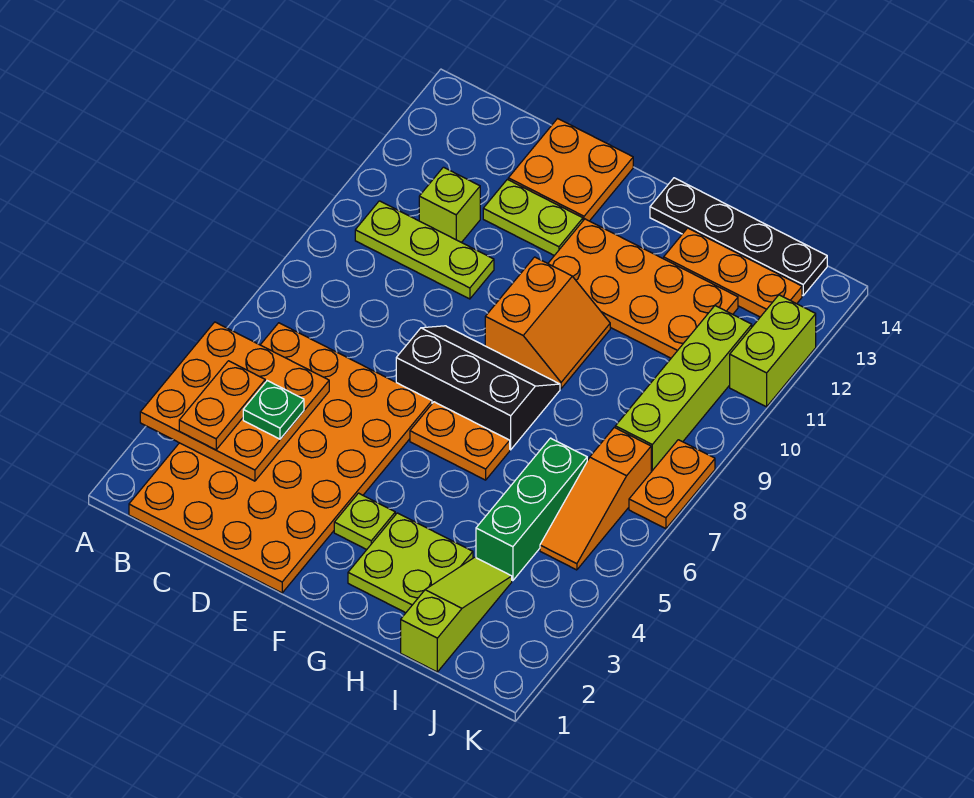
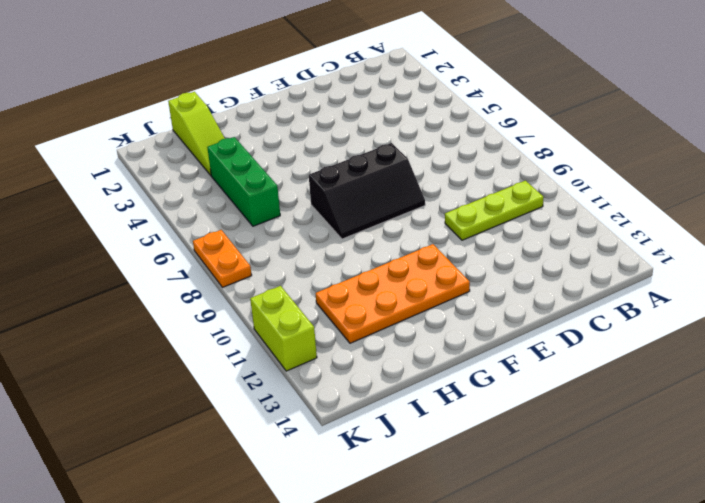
none -> orange 4x6 plate [129,323,432,593]
none -> lime 1x1 brick [419,167,480,243]
none -> lime 1x2 plate [483,179,583,256]

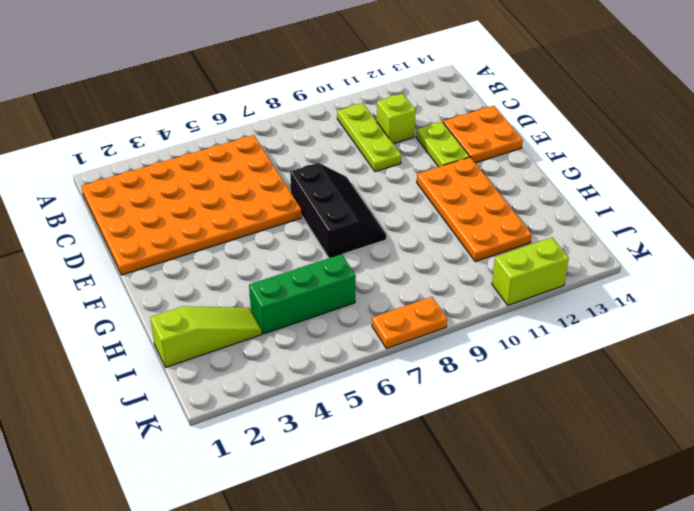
none -> lime 1x1 plate [334,493,395,550]
none -> orange 1x2 plate [410,402,510,480]
none -> orange 2x2 slope [485,257,610,389]

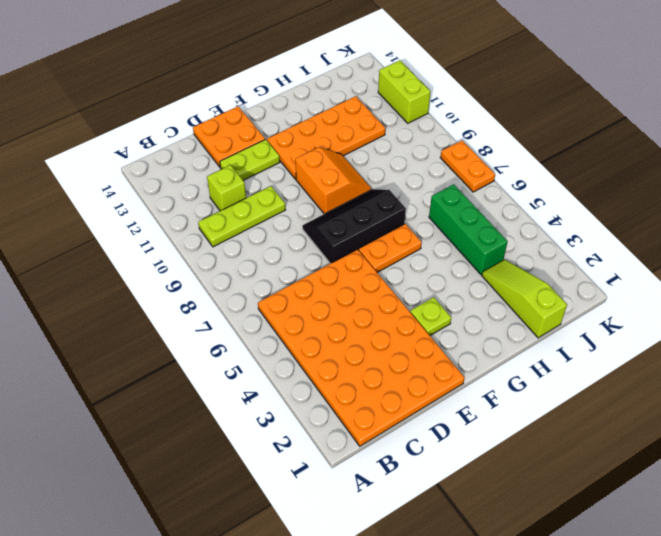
none -> lime 2x2 plate [348,513,473,613]
none -> black 1x4 plate [650,178,827,295]
none -> orange 1x3 plate [664,228,802,317]

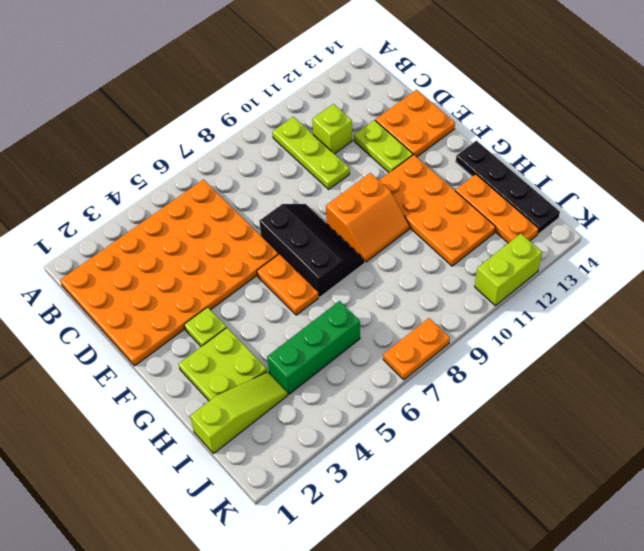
none -> orange 1x3 slope [540,427,651,570]
none -> lime 1x4 brick [615,306,752,472]
none -> orange 3x3 plate [140,322,329,481]

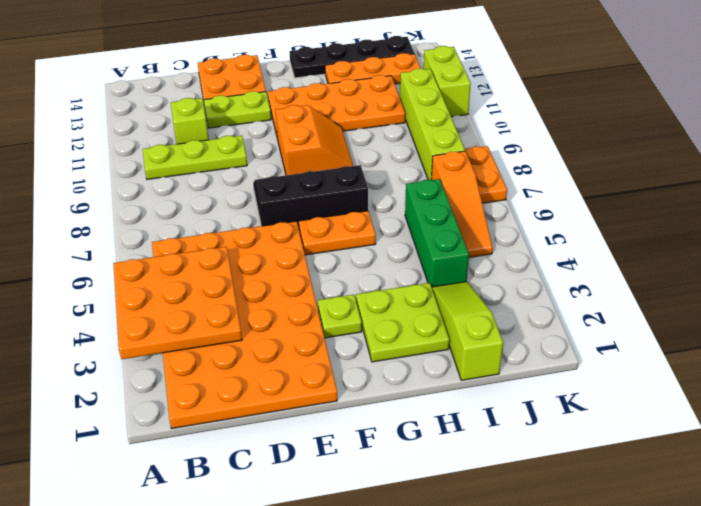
none -> orange 1x2 plate [179,361,265,450]
none -> green 1x1 plate [243,381,304,439]

